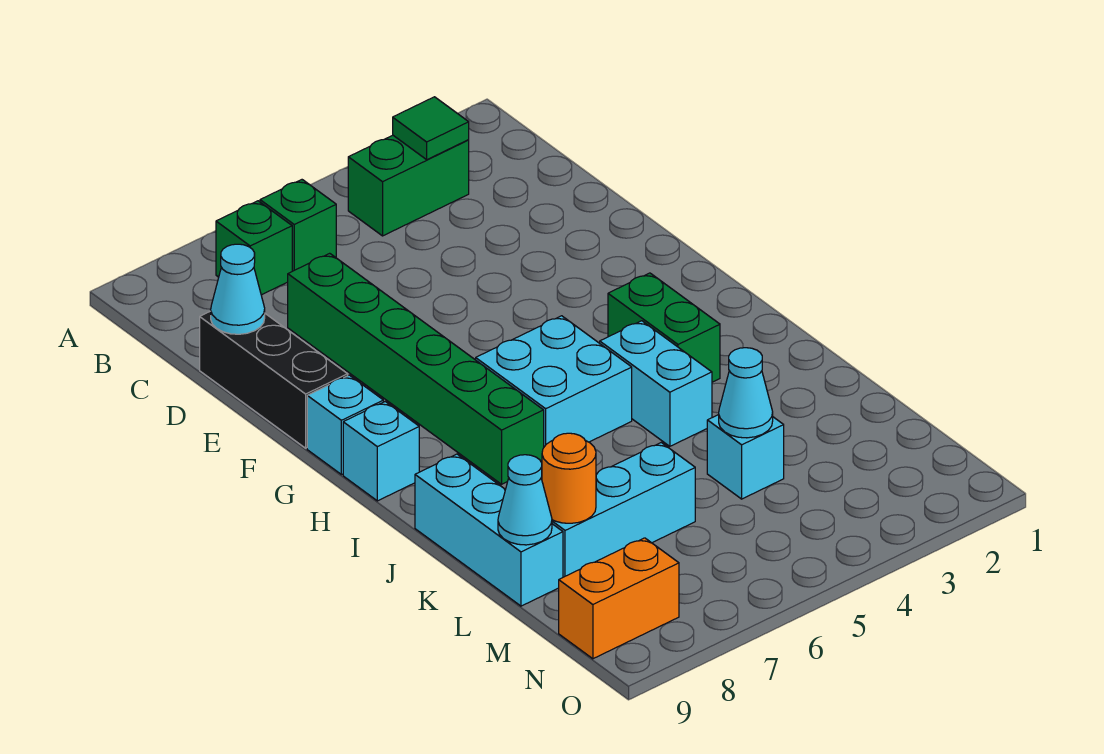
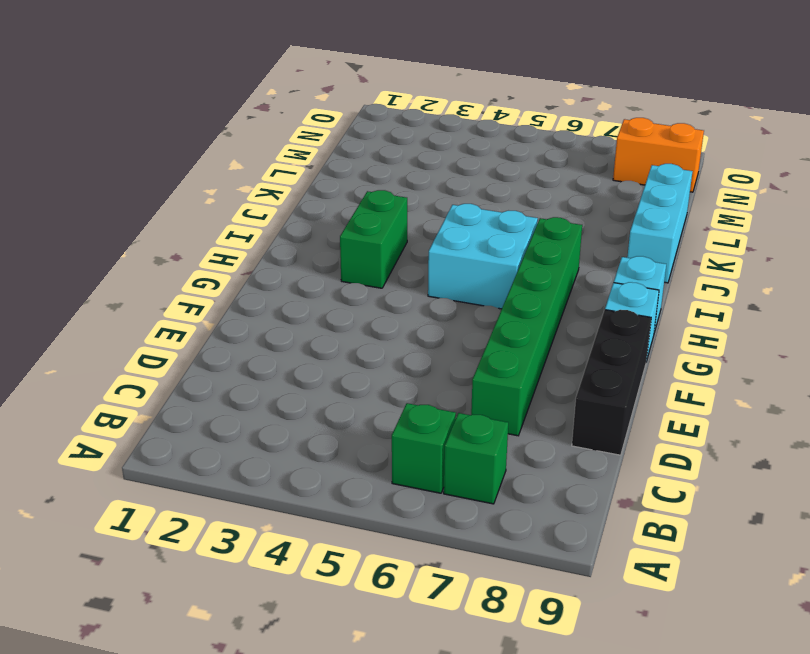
none -> green 1x2 brick [348,135,469,236]
none -> cyan 1x2 brick [600,321,712,446]
none -> cyan 1x1 brick [707,415,784,499]

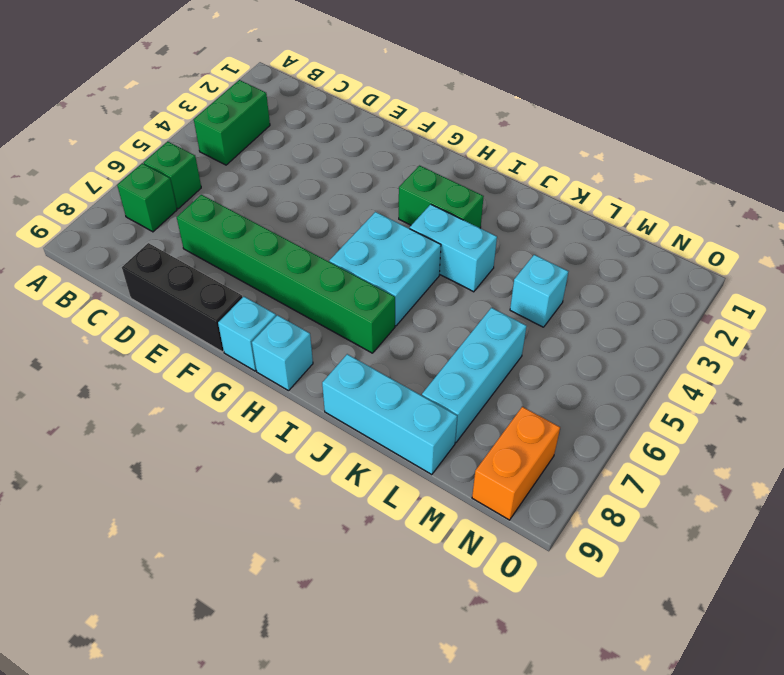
none -> green 1x1 tile [393,97,469,160]
none -> cyan 1x1 cone [211,244,265,334]
none -> cyan 1x1 cone [719,348,773,438]

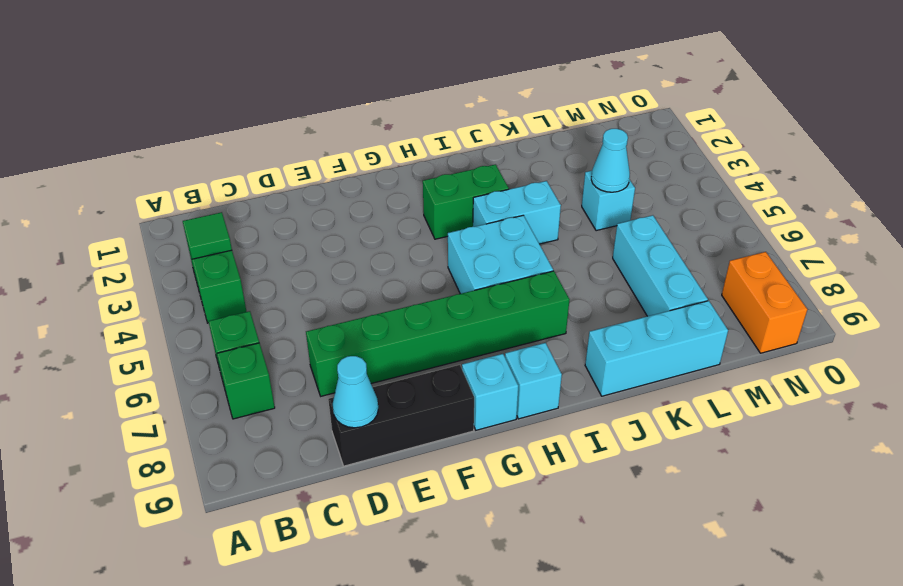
none -> orange 1x1 round brick [542,433,596,523]
none -> cyan 1x1 cone [498,455,552,545]

